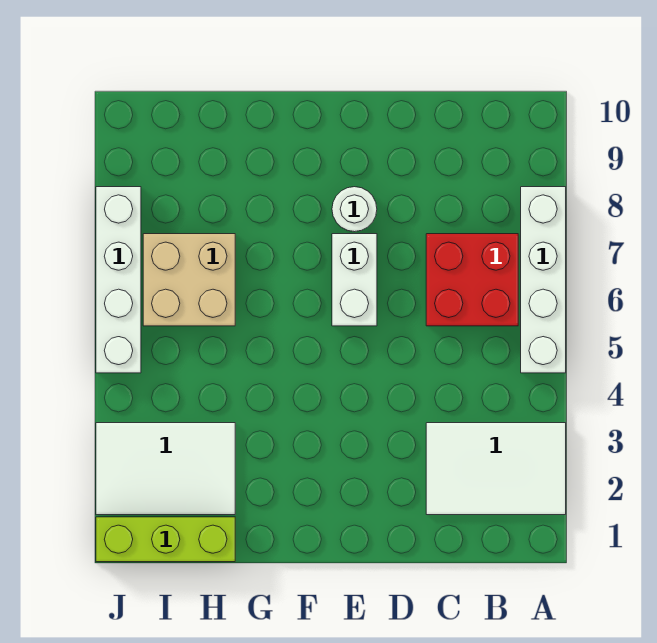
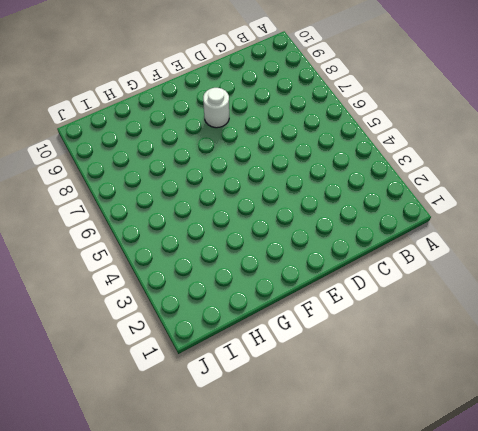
none -> white 2x3 tile [426,423,566,515]
none -> white 1x4 brick [521,187,566,373]

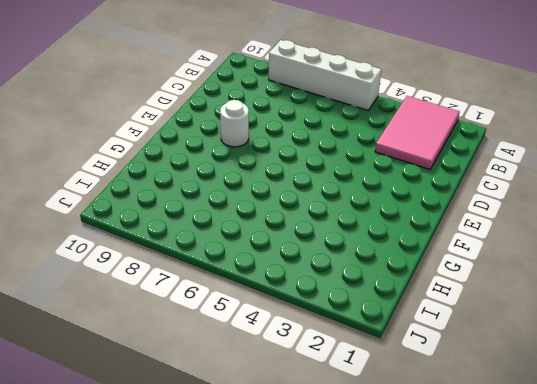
pink 2x3 tile [375,96,460,169] -> white 2x3 tile [426,423,566,515]
none -> red 2x2 brick [426,234,518,326]
none -> white 1x2 brick [332,234,377,326]

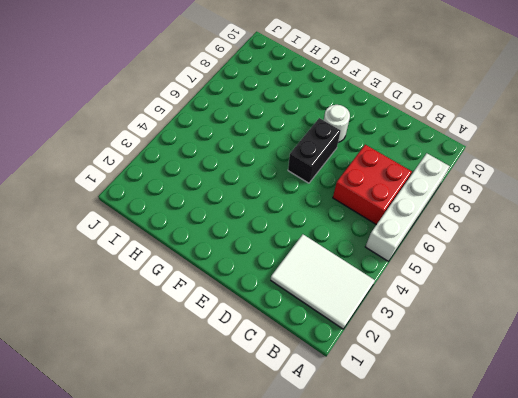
black 1x2 brick [288,118,341,183] -> white 1x2 brick [332,234,377,326]
none -> lime 1x3 brick [96,517,235,562]
none -> white 2x3 tile [96,423,235,515]

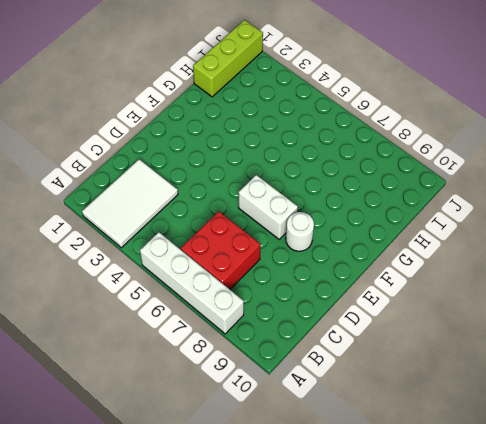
none -> white 2x3 tile [96,423,235,515]
none -> tan 2x2 brick [143,234,235,326]

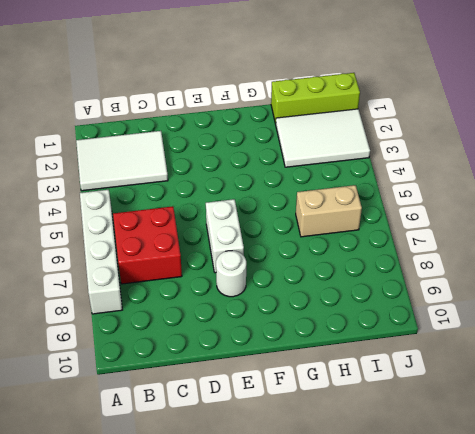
tan 1x2 brick [296,185,362,237] -> tan 2x2 brick [143,234,235,326]
none -> white 1x4 brick [96,187,141,373]

